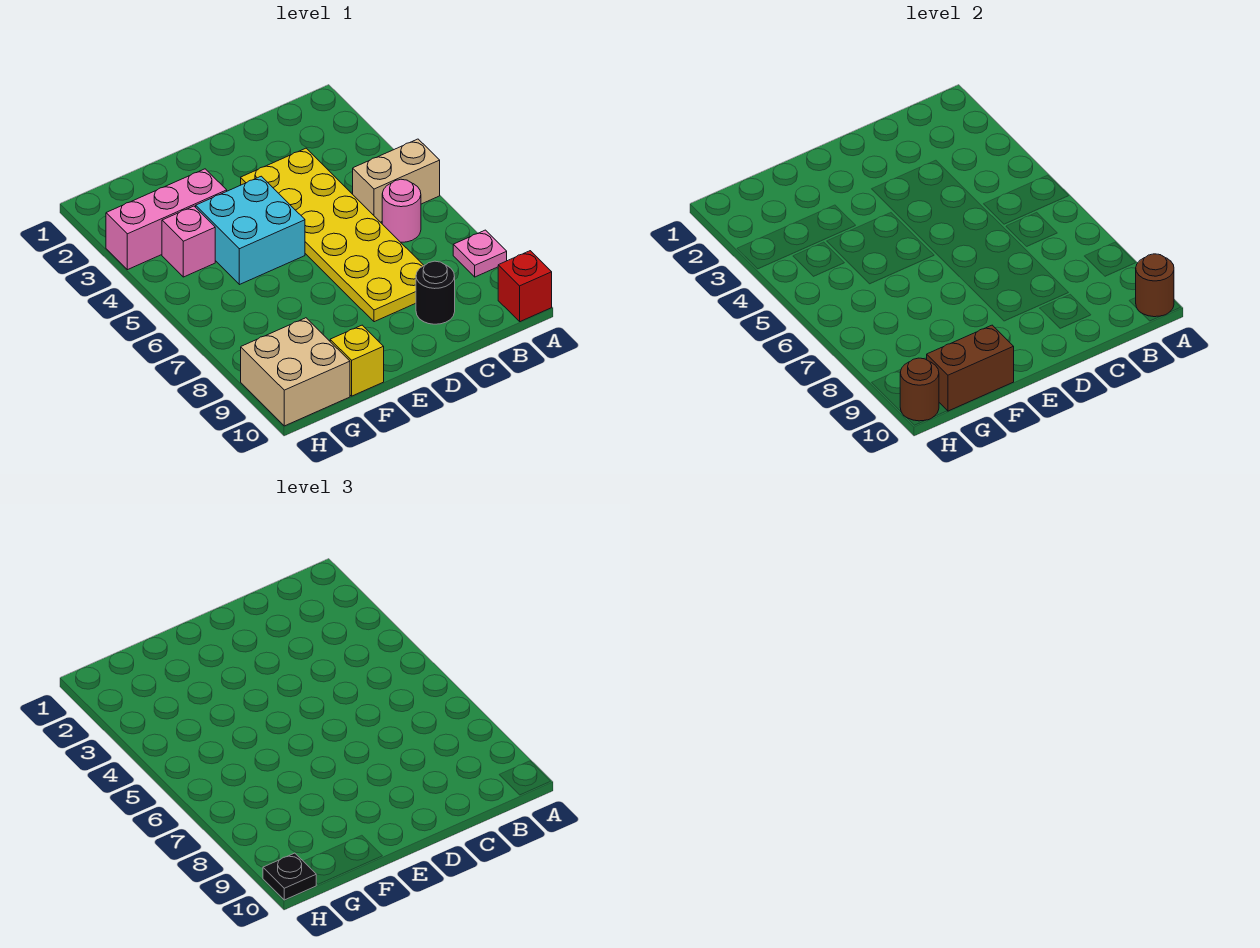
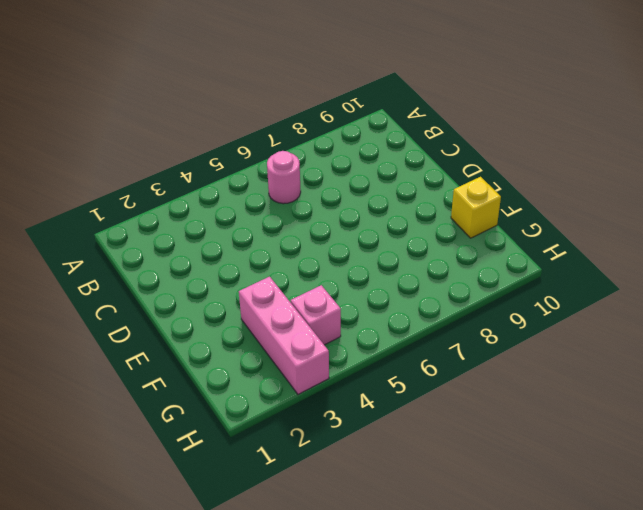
none -> tan 1x2 brick [353,139,440,222]
none -> pink 1x1 plate [453,230,507,277]
none -> red 1x1 brick [498,251,552,322]

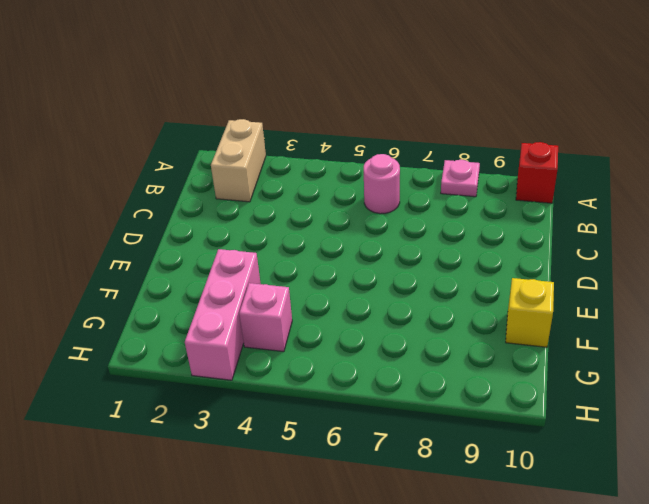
tan 1x2 brick [211,119,266,202] -> tan 1x2 brick moved to [353,139,440,222]
none -> yellow 2x6 plate [241,148,424,322]
none -> black 1x1 round brick [416,261,455,324]
none -> cyan 2x2 brick [196,176,305,285]

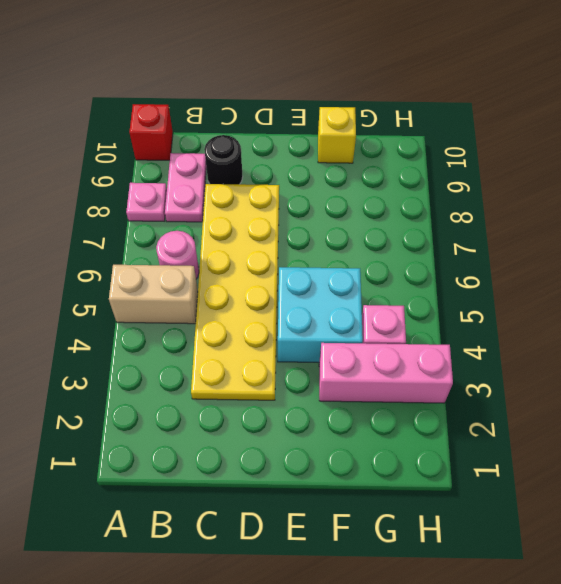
pink 1x2 plate [165,153,206,222] -> none
none -> tan 2x2 brick [241,318,350,426]
none -> brown 1x1 round brick [1136,254,1174,317]
none -> brown 1x2 brick [927,325,1014,411]

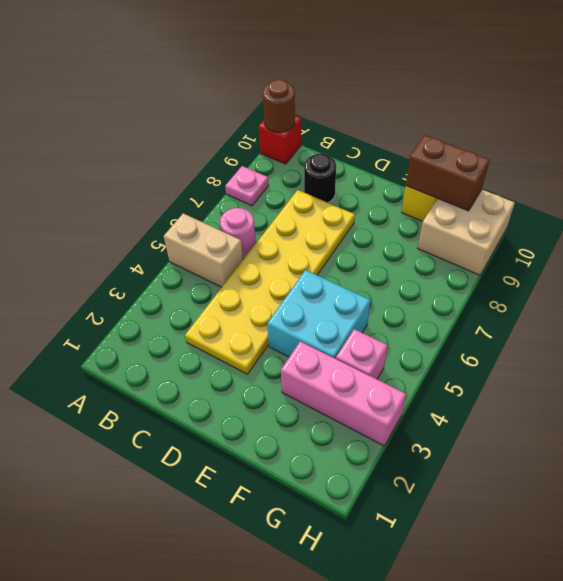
none -> brown 1x1 round brick [900,358,939,421]
none -> black 1x1 plate [263,853,316,900]

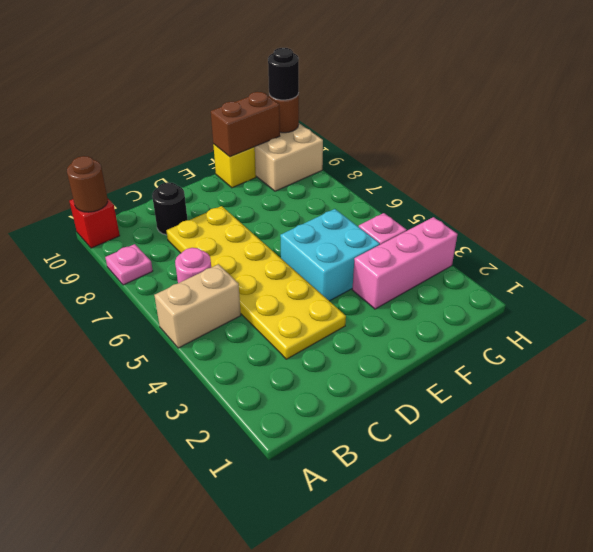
black 1x1 round brick [268,48,299,100] -> black 1x1 plate [263,853,316,900]

